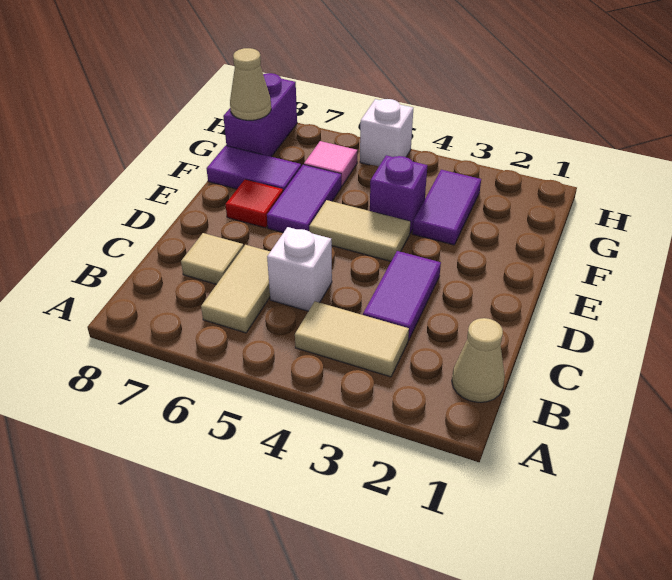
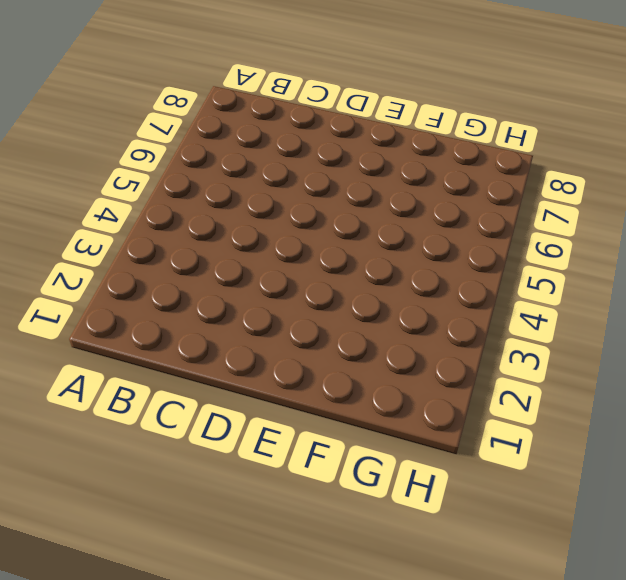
none -> tan 1x1 cone [452,318,505,402]
none -> tan 1x2 tile [295,301,409,377]
none -> tan 1x2 tile [201,245,270,333]

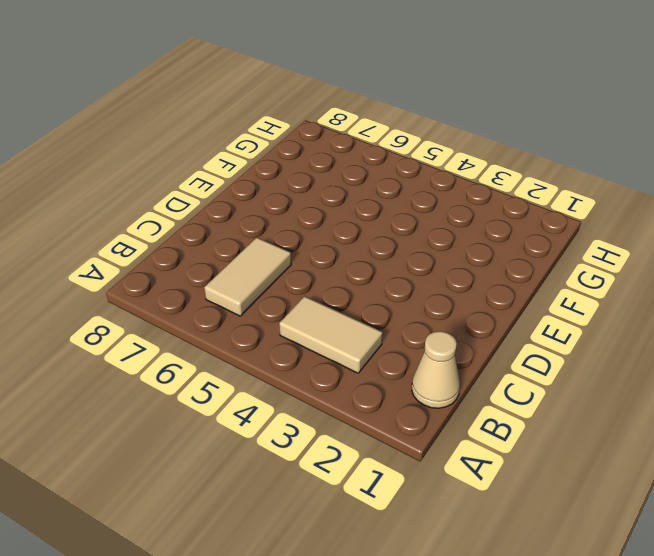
none -> purple 1x2 tile [363,251,441,340]
none -> white 1x1 brick [267,227,332,311]
none -> tan 1x1 tile [181,233,244,284]

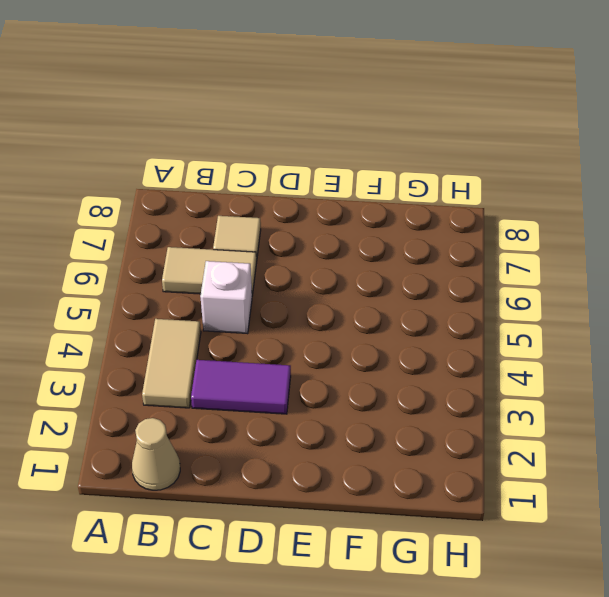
none -> tan 1x2 tile [309,200,410,261]
none -> purple 1x2 tile [267,165,341,233]
none -> red 1x1 tile [226,179,283,228]

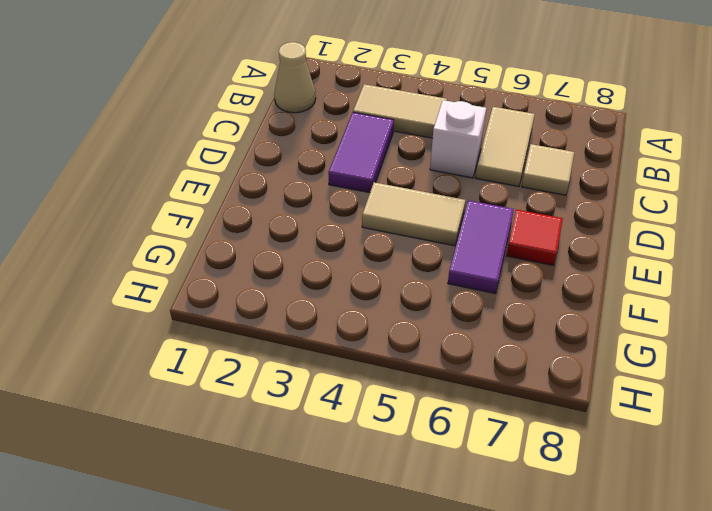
none -> purple 1x2 tile [412,170,481,245]
none -> purple 1x1 brick [370,155,427,233]
none -> purple 1x2 tile [206,146,301,192]

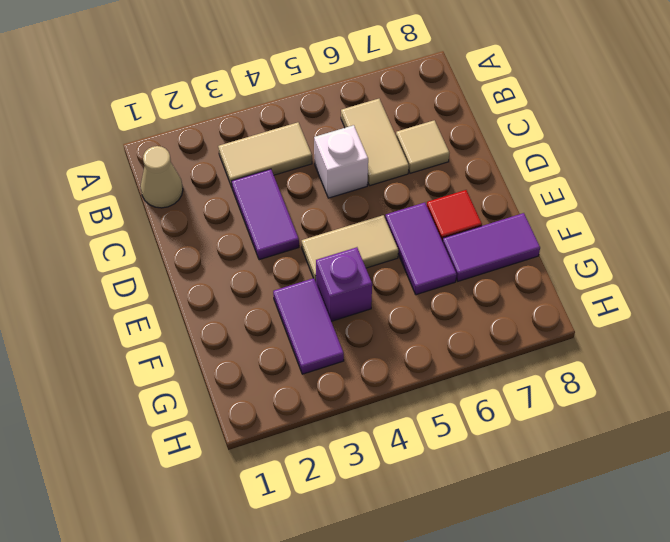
none -> pink 1x1 tile [304,141,357,186]
none -> purple 1x2 brick [223,73,297,157]
none -> white 1x1 brick [360,99,413,167]

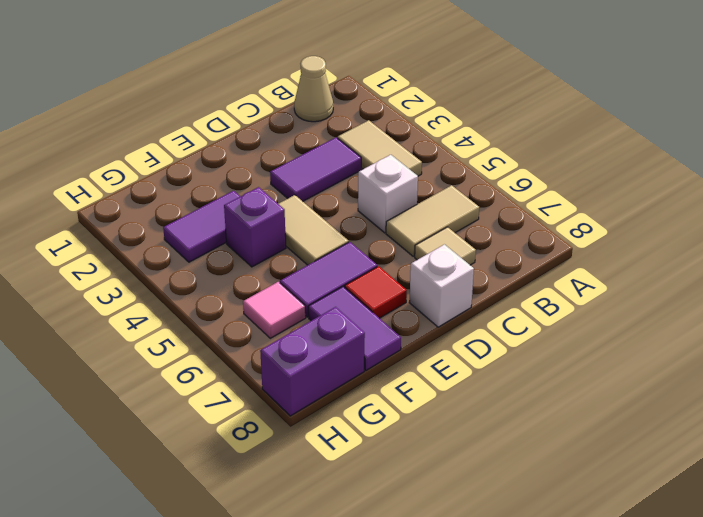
white 1x1 brick [409,244,474,327] -> white 1x1 brick moved to [360,99,413,167]
none -> tan 1x1 cone [230,48,271,120]

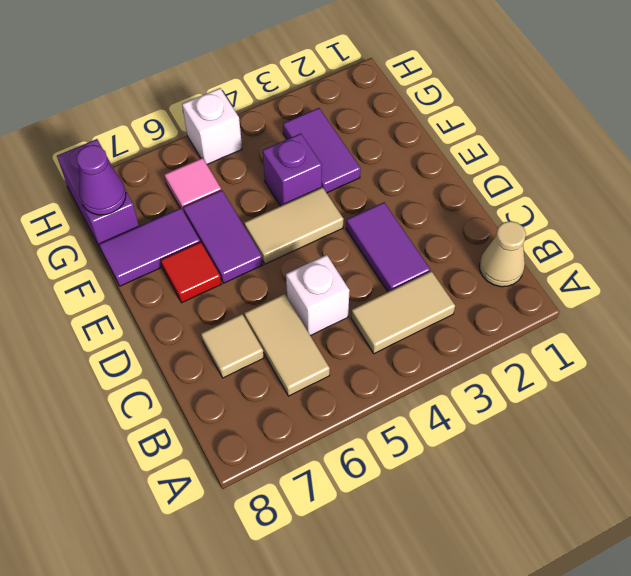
purple 1x1 cone [77,145,126,215] -> tan 1x1 cone [230,48,271,120]

